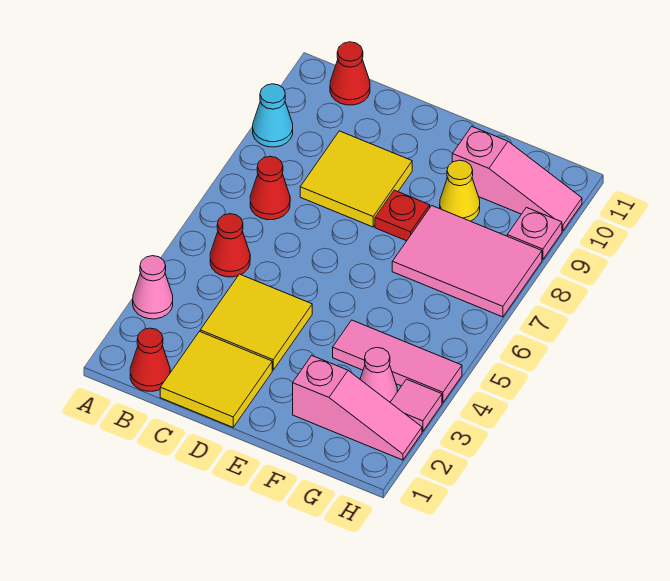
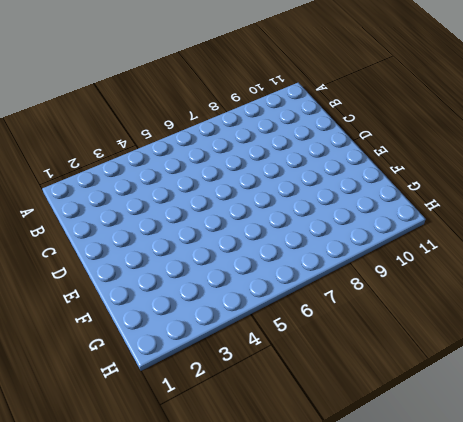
none -> pink 1x1 cone [133,256,173,319]
none -> cyan 1x1 cone [253,84,293,147]
none -> red 1x1 cone [130,328,170,391]

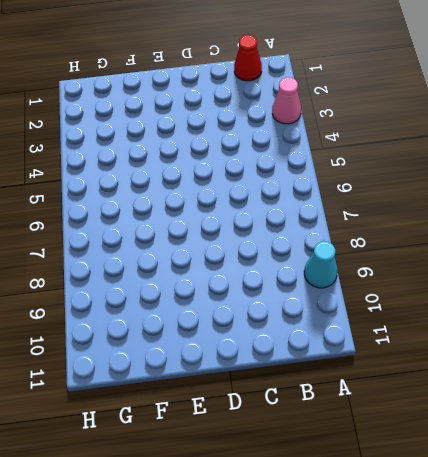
none -> red 1x1 cone [210,214,250,277]
none -> red 1x1 cone [250,156,290,220]
none -> red 1x1 cone [330,42,370,105]

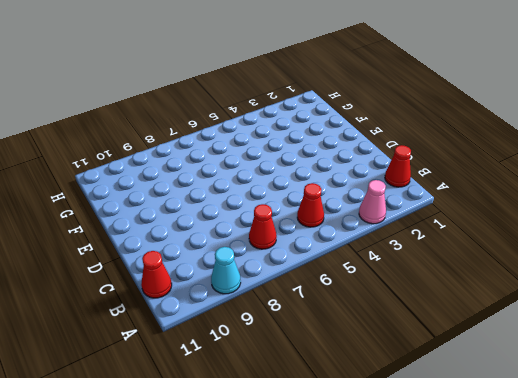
none -> yellow 2x2 tile [160,332,272,427]
none -> yellow 2x2 tile [200,274,312,370]
none -> yellow 2x2 tile [300,131,412,227]

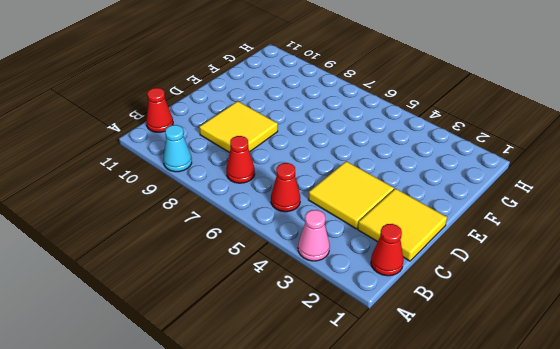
none -> red 1x1 plate [375,190,430,241]
none -> pink 1x3 slope [293,356,422,460]
none -> pink 1x3 tile [333,320,462,403]

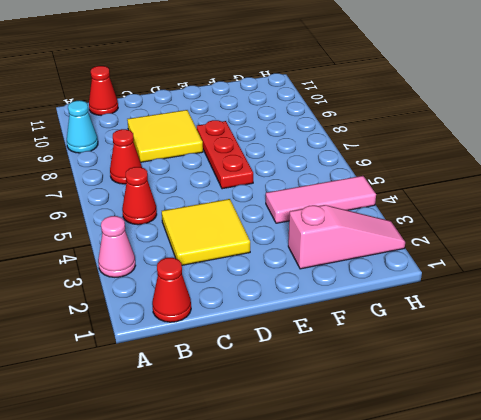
red 1x3 plate [197,120,253,189] -> red 1x1 plate [375,190,430,241]
none -> yellow 2x2 tile [160,332,272,427]
none -> pink 2x3 tile [392,206,542,317]
none -> yellow 1x1 cone [440,160,480,221]

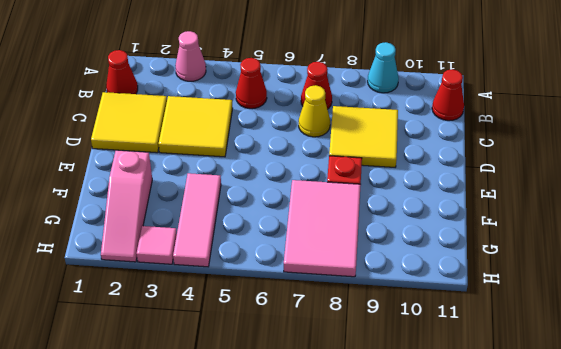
yellow 1x1 cone [299,85,330,137] -> yellow 1x1 cone moved to [440,160,480,221]
none -> pink 1x3 slope [452,126,582,231]
none -> pink 1x1 cone [360,348,397,402]
none -> pink 1x1 plate [507,208,562,260]

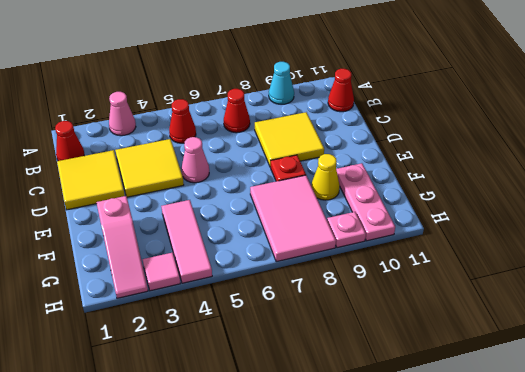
pink 1x1 cone [181,137,209,183] -> pink 1x1 cone moved to [360,348,397,402]
pink 1x3 plate [336,163,395,241] -> pink 1x3 slope [452,126,582,231]

